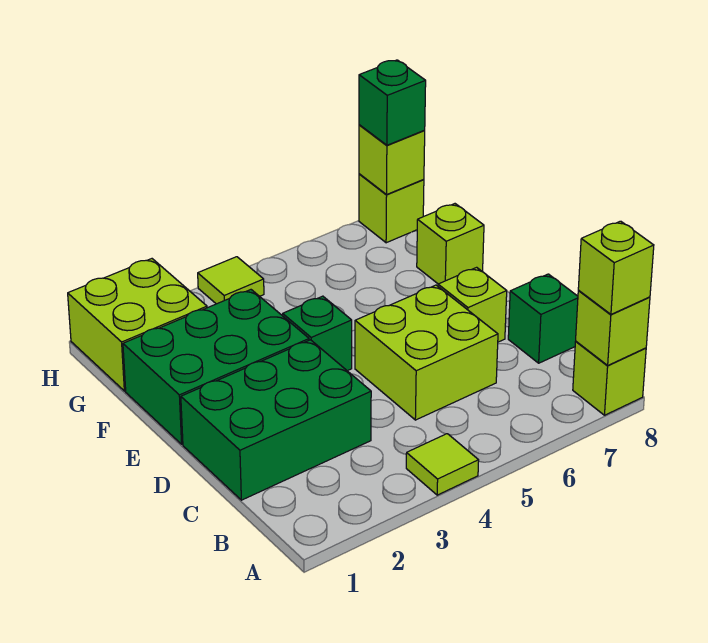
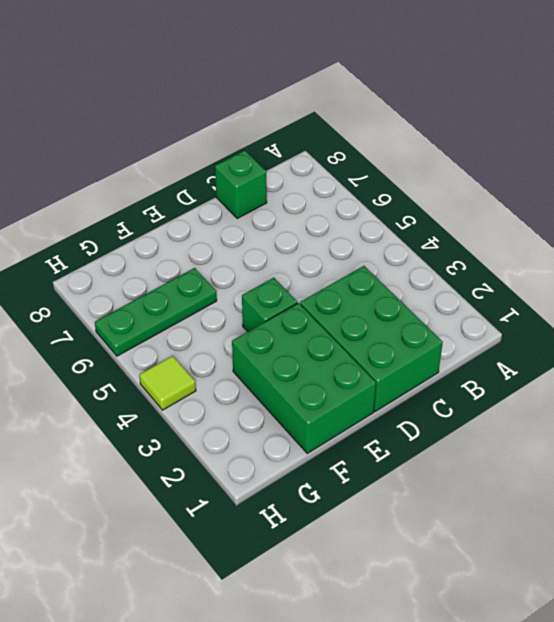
green 1x3 plate [95,268,217,356] -> none
none -> lime 1x1 tile [406,434,479,495]
none -> lime 1x1 brick [573,342,646,415]
none -> lime 2x2 brick [355,285,498,420]

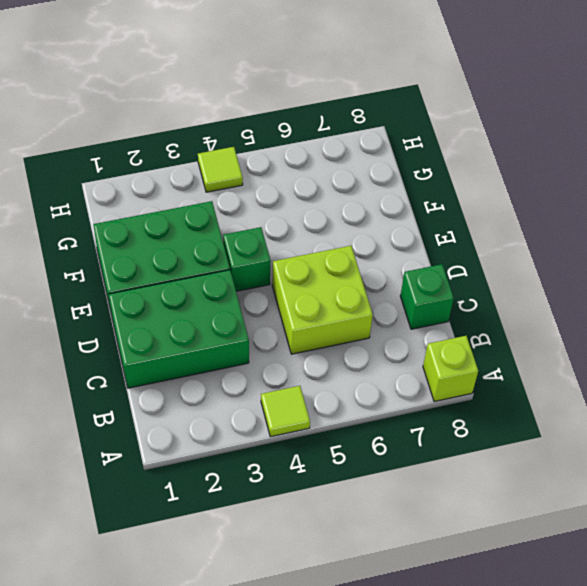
none -> lime 1x1 brick [438,267,507,342]
none -> lime 1x1 brick [417,204,484,284]
none -> lime 2x2 brick [68,259,207,391]

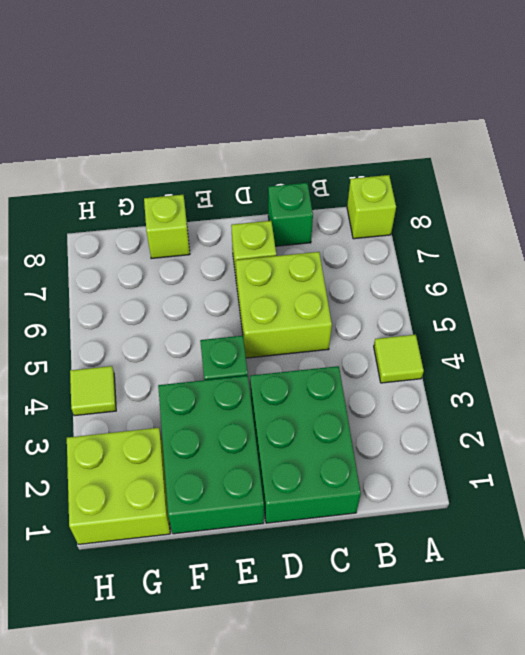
none -> lime 1x1 brick [359,174,424,243]
none -> lime 1x1 brick [576,291,650,365]
none -> lime 1x1 brick [359,125,425,194]

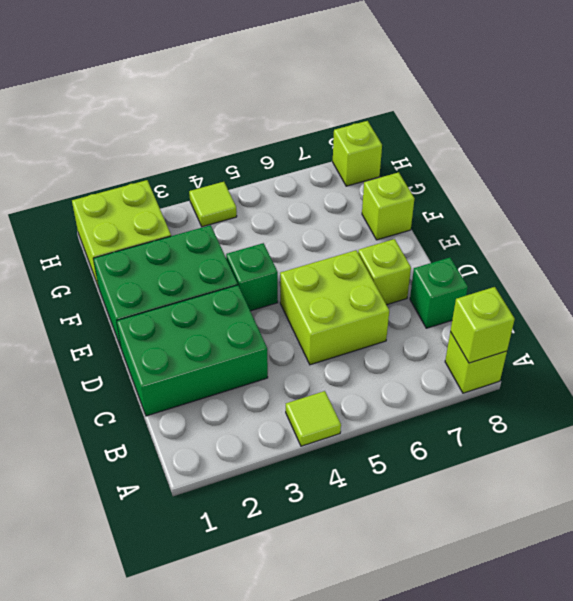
none -> lime 1x1 brick [359,125,425,194]
none -> lime 1x1 brick [578,221,654,314]
none -> green 1x1 brick [359,60,426,145]

